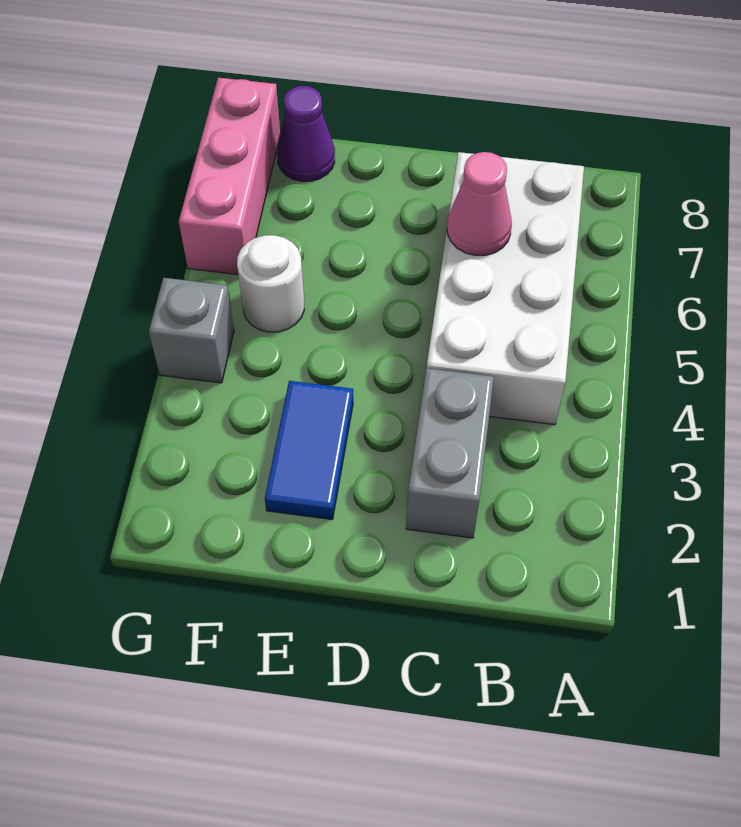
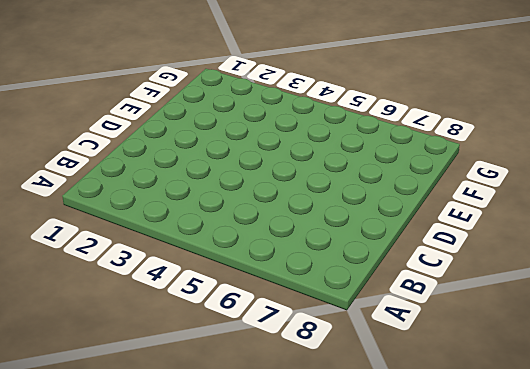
none -> white 2x4 brick [427,152,584,425]
none -> grey 1x2 brick [406,368,494,538]

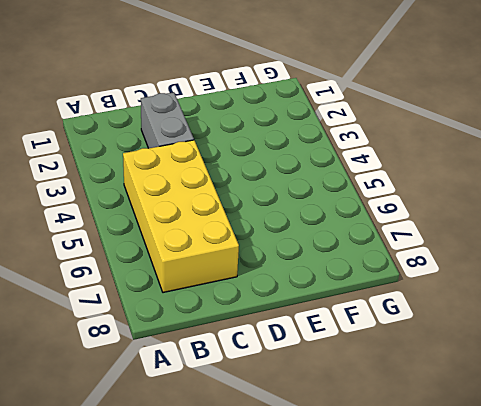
yellow 2x4 brick [123,140,239,293] -> white 2x4 brick [427,152,584,425]
none -> blue 1x2 tile [265,381,353,519]
none -> white 1x1 round brick [237,235,304,332]

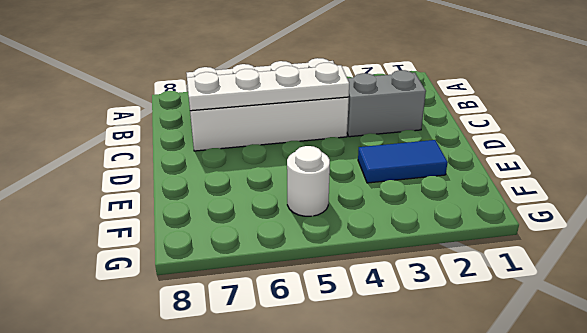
white 1x4 plate [187,63,349,111] -> pink 1x1 cone [447,152,512,255]
none -> purple 1x1 cone [277,86,335,181]
none -> grey 1x1 brick [149,278,234,383]

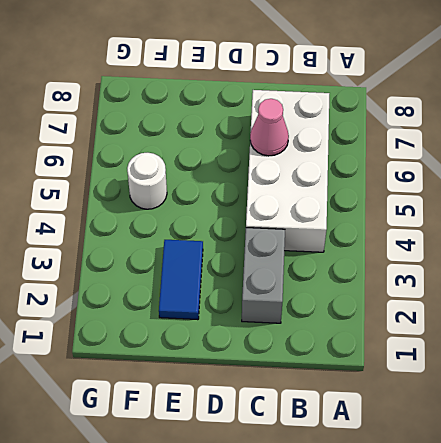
none -> purple 1x1 cone [277,86,335,181]
none -> grey 1x1 brick [149,278,234,383]

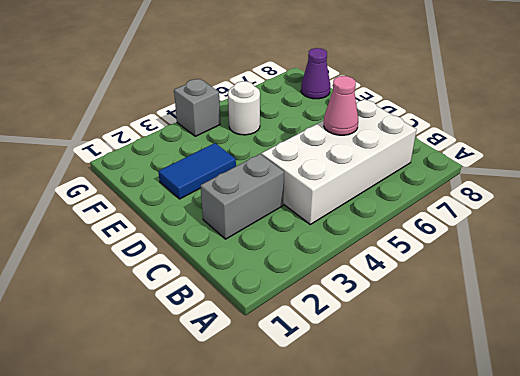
none -> pink 1x3 brick [179,78,280,275]

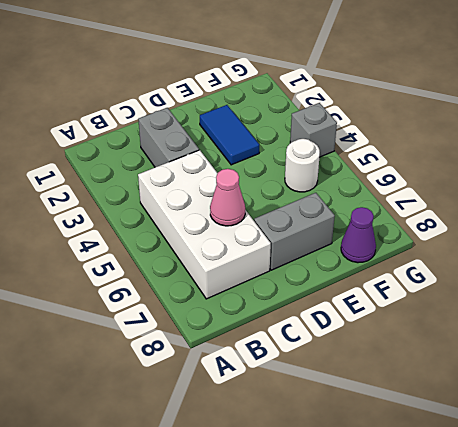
grey 1x2 brick [254,193,335,270] -> none
none -> pink 1x3 brick [179,78,280,275]

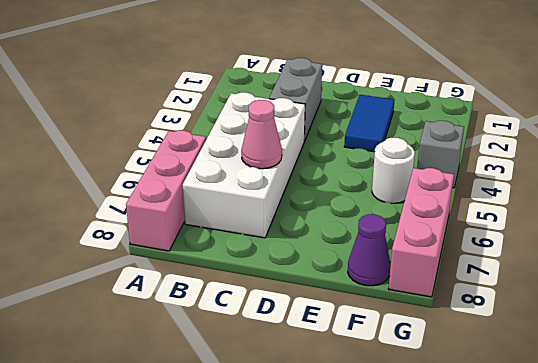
pink 1x3 brick [126,130,206,251] -> none

